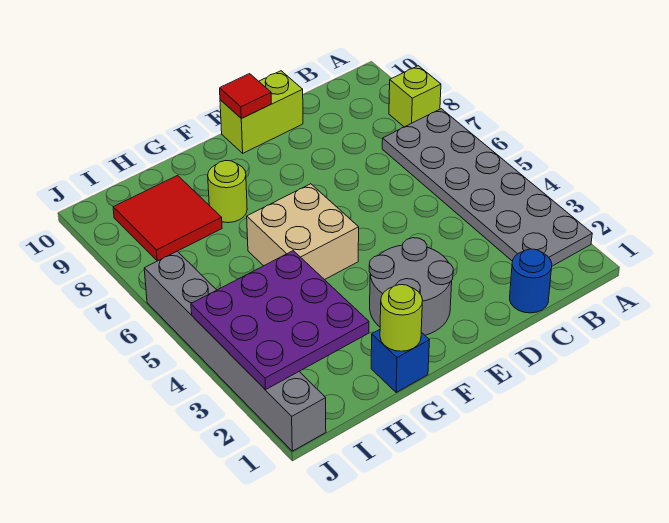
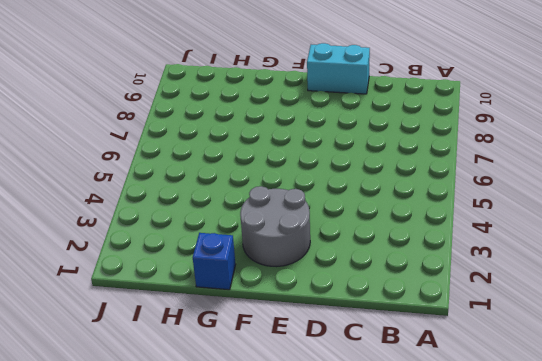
cyan 1x2 brick [307,43,370,94] -> lime 1x2 brick [220,71,303,153]
none -> grey 2x6 plate [382,109,592,266]
none -> lime 1x1 brick [389,66,441,127]
none -> blue 1x1 round brick [510,249,552,313]

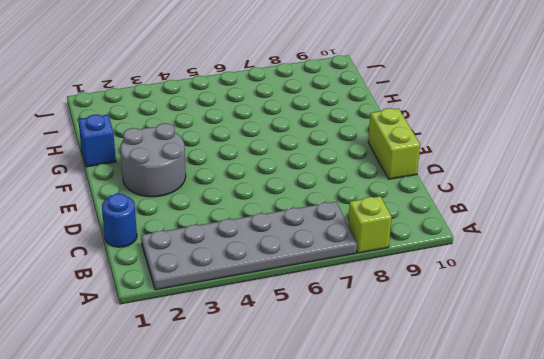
none -> tan 2x2 brick [247,184,359,280]
none -> lime 1x1 round brick [208,161,247,223]
none -> red 2x2 tile [113,176,222,261]

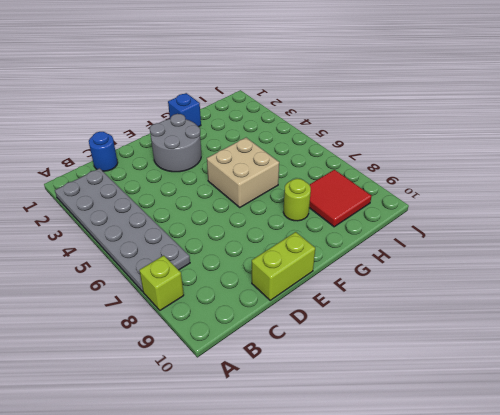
none -> grey 1x6 brick [144,251,326,451]
none -> red 1x1 tile [220,74,271,118]
none -> lime 1x1 round brick [380,285,423,351]

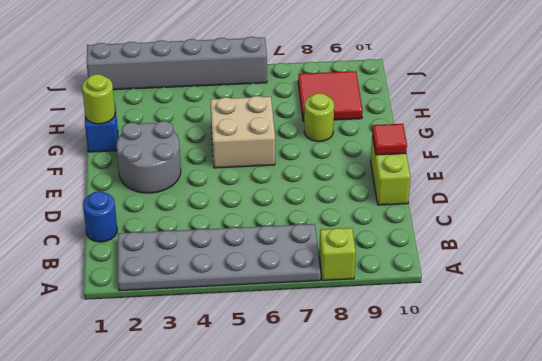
none -> purple 3x3 plate [191,251,369,390]

